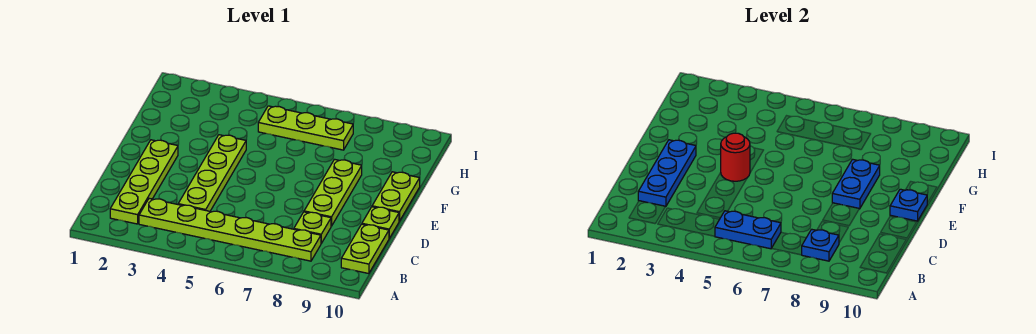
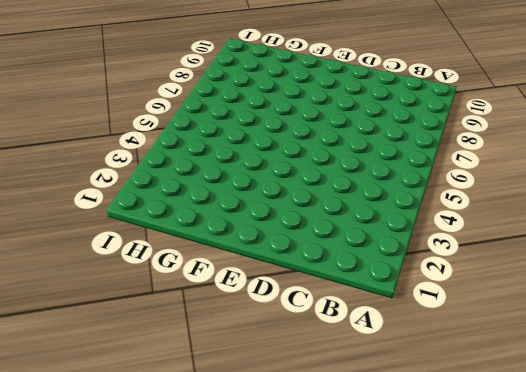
none -> lime 1x4 plate [110,140,178,224]
none -> lime 1x6 plate [139,198,321,261]
none -> lime 1x2 plate [341,224,389,274]

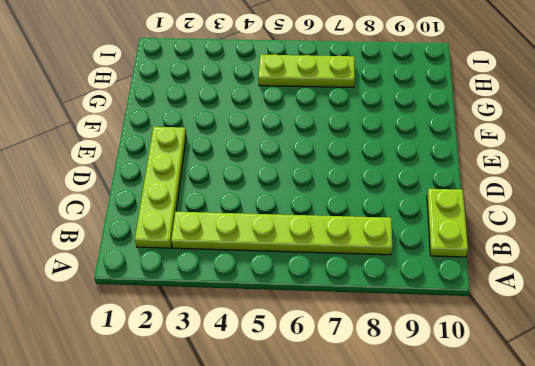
none -> lime 1x4 plate [178,135,246,211]
none -> lime 1x1 plate [294,212,331,243]
none -> lime 1x3 plate [304,159,362,226]

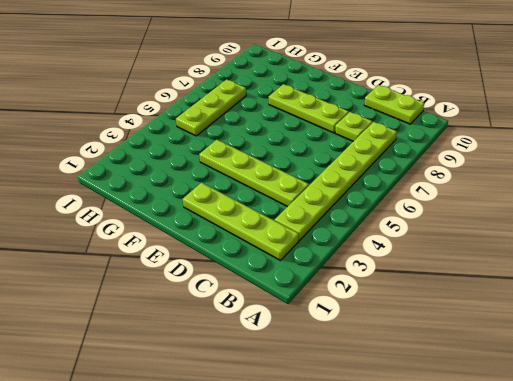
none -> lime 1x1 plate [362,207,399,238]
none -> lime 1x2 plate [372,172,420,221]
none -> blue 1x2 plate [715,211,781,249]

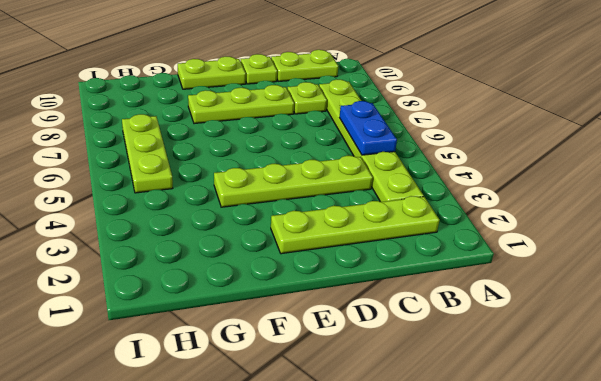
none -> blue 1x1 plate [802,229,839,261]
none -> blue 1x3 plate [638,140,696,207]
none -> red 1x1 round brick [721,133,750,181]

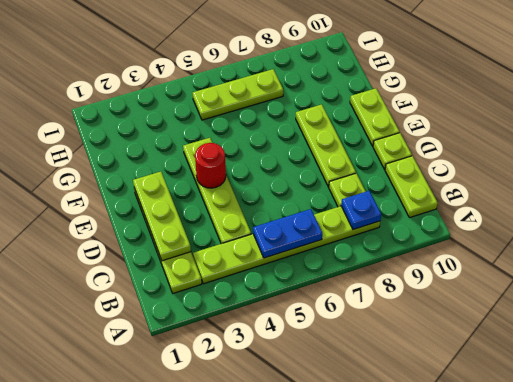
lime 1x3 plate [133,172,191,261] -> blue 1x3 plate [638,140,696,207]
none -> blue 1x2 plate [832,159,880,209]
none -> blue 1x1 plate [890,189,927,221]

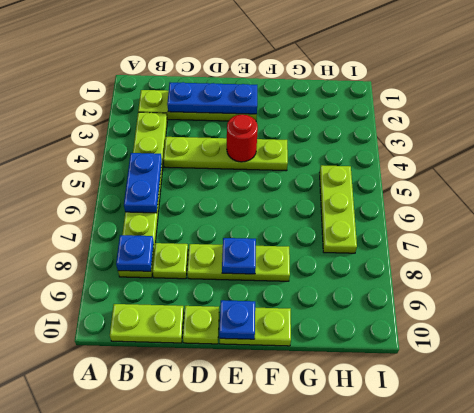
blue 1x1 plate [222,238,256,274] -> blue 1x2 plate [832,159,880,209]

